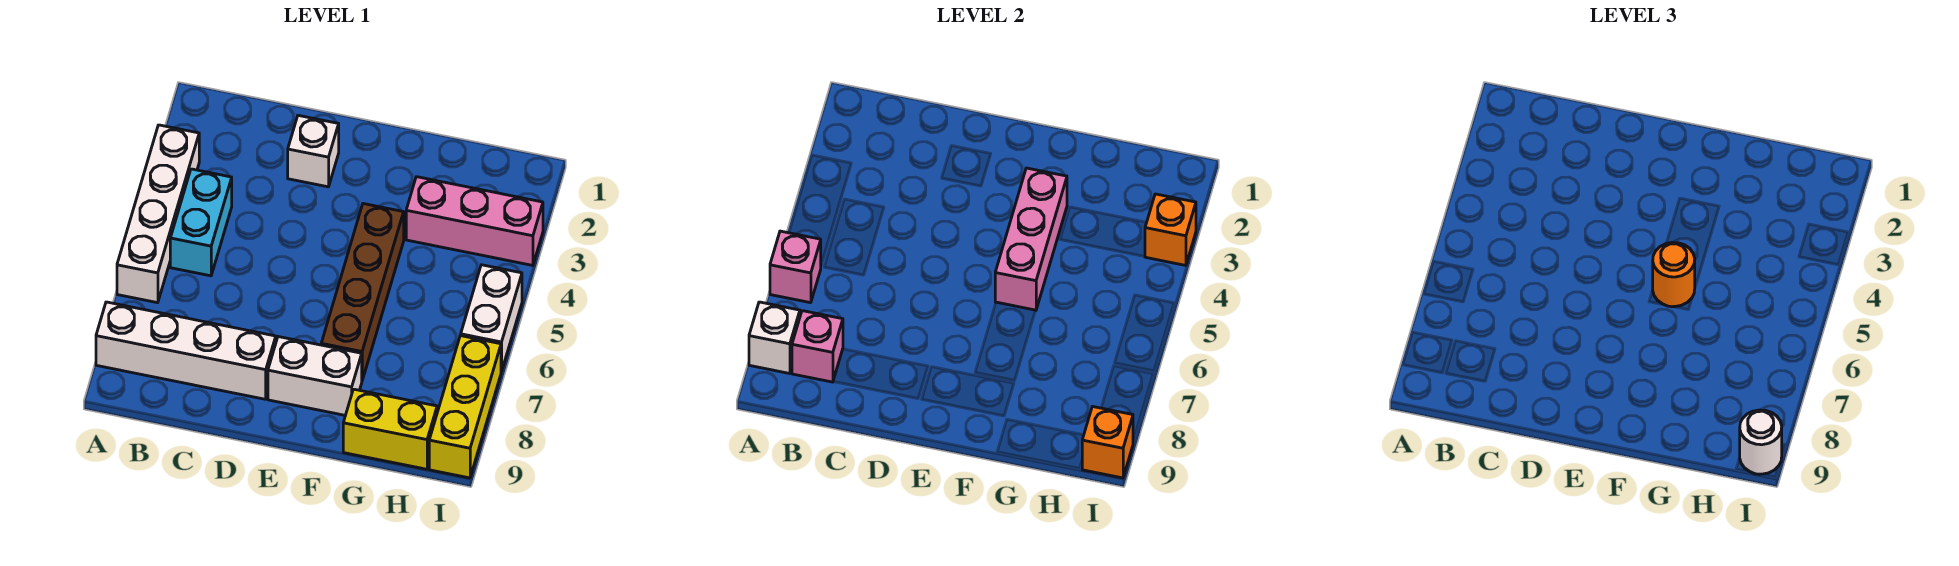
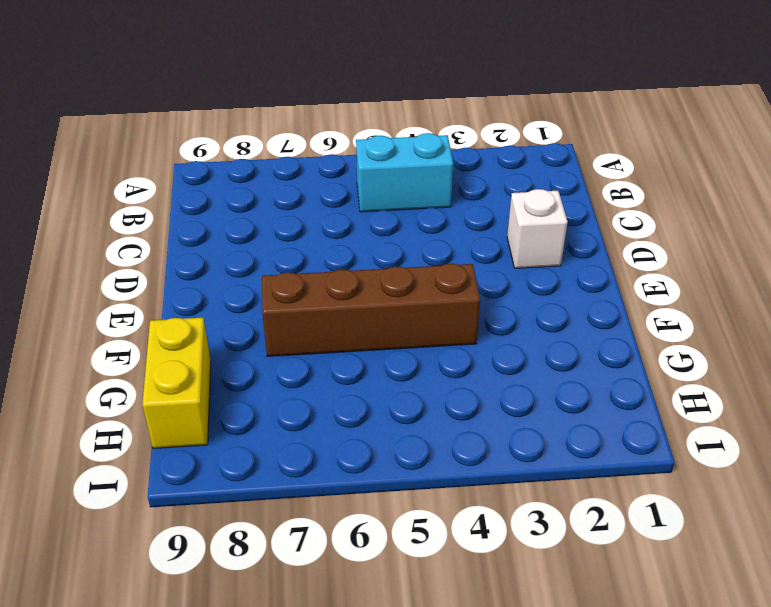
none -> white 1x4 brick [117,125,199,303]
none -> white 1x4 brick [96,302,276,399]
none -> white 1x2 brick [268,337,362,415]

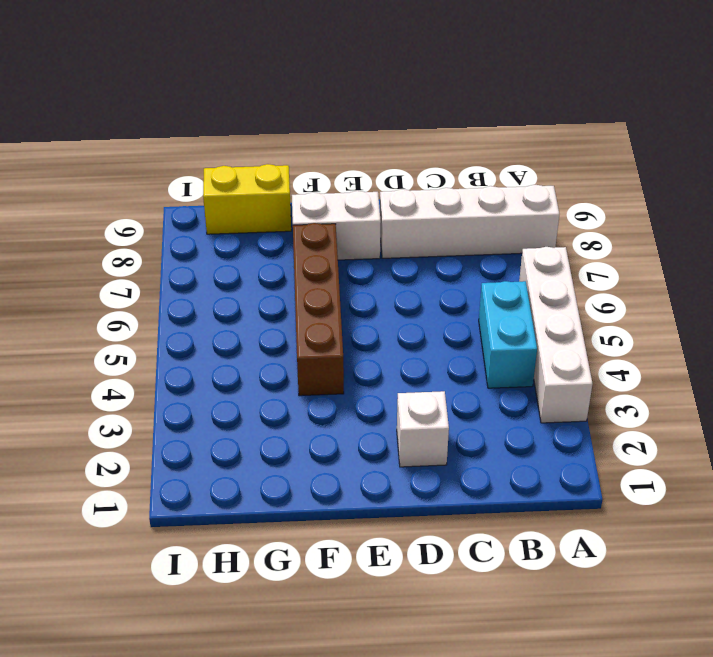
none -> pink 1x3 brick [406,177,543,265]
none -> white 1x2 brick [461,265,522,371]
none -> yellow 1x3 brick [429,336,501,478]

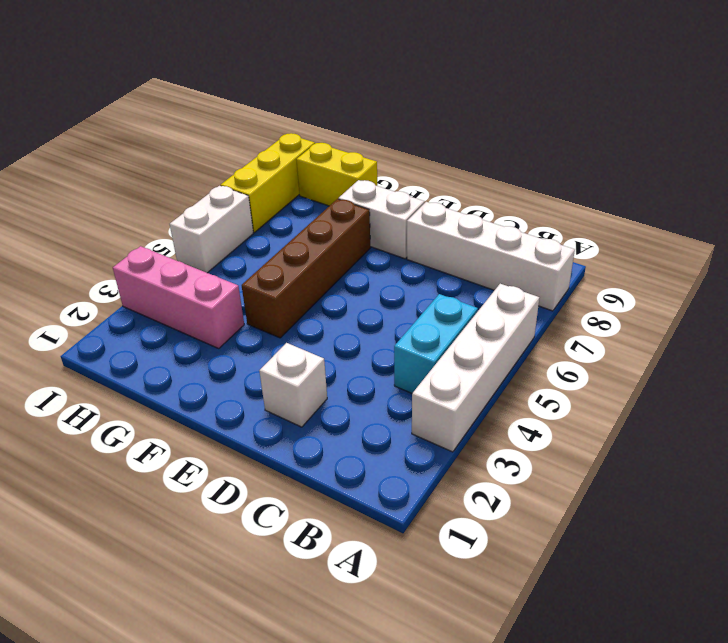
none -> pink 1x1 brick [770,231,821,303]
none -> white 1x1 brick [749,302,800,374]
none -> pink 1x1 brick [792,311,843,382]

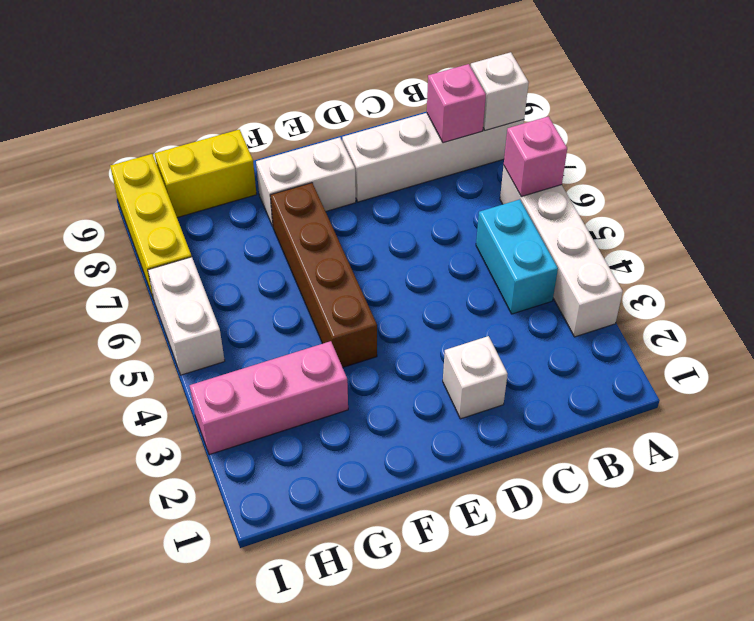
none -> pink 1x3 brick [995,168,1067,310]
none -> orange 1x1 brick [1145,194,1196,265]
none -> orange 1x1 brick [1082,407,1133,478]

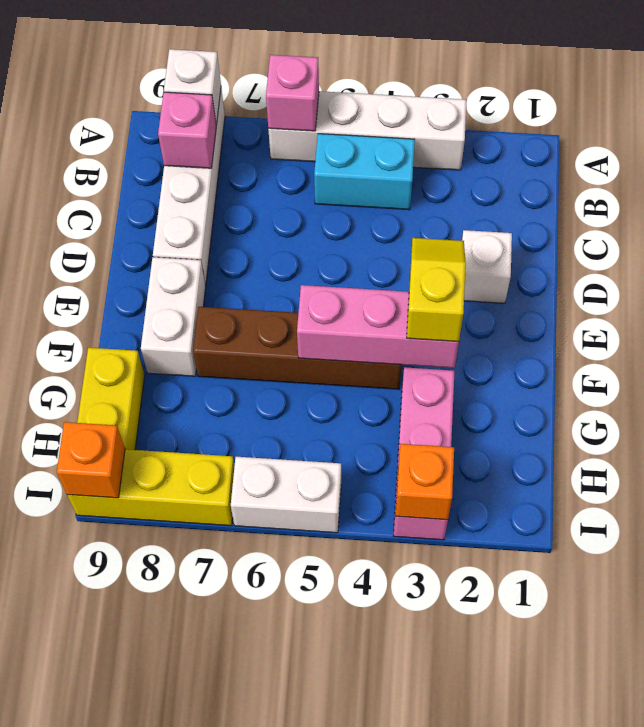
yellow 1x2 slope [407,238,466,342] -> none
none -> orange 1x1 round brick [1653,243,1695,307]
none -> white 1x1 round brick [1740,410,1782,474]

